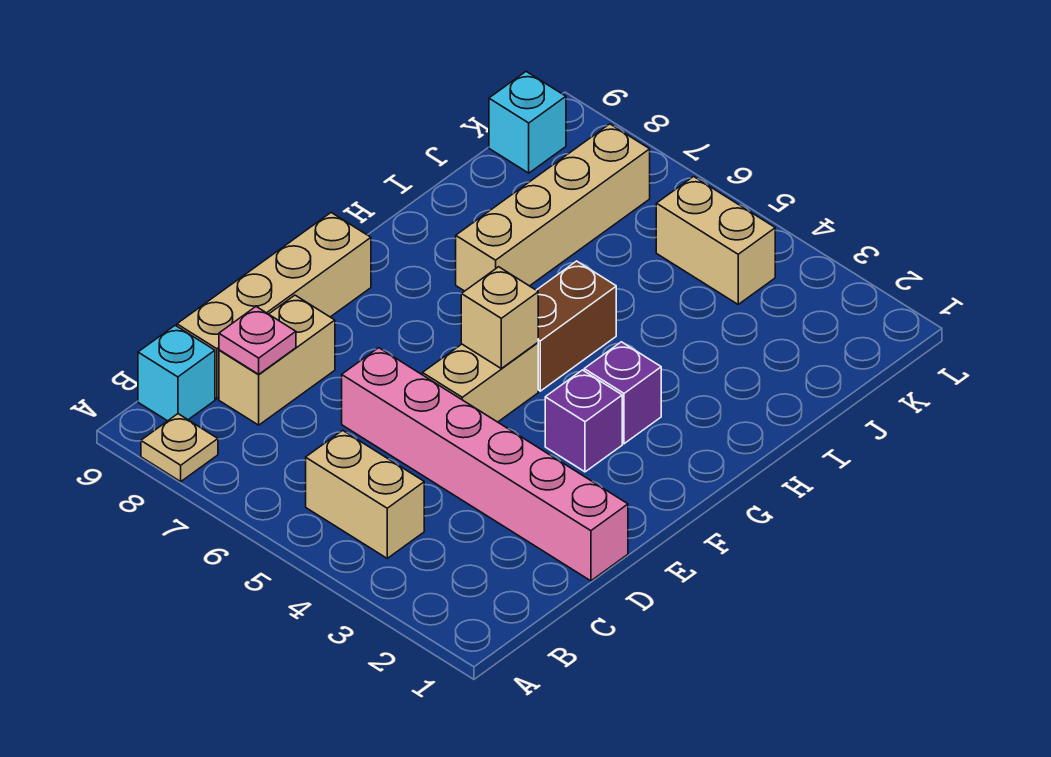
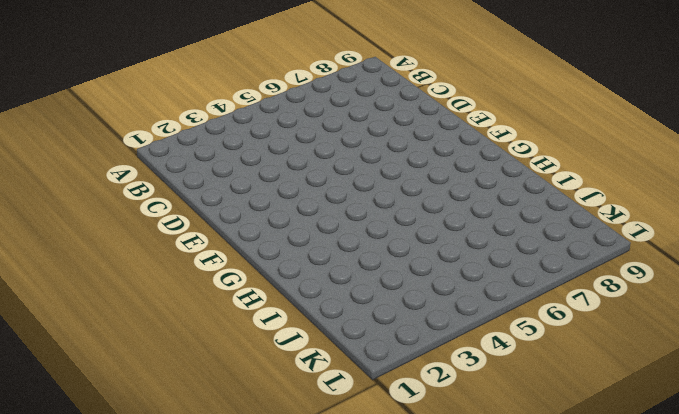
none -> tan 1x1 plate [141,414,218,481]
none -> tan 1x2 brick [306,430,424,558]
none -> cyan 1x1 brick [138,325,215,421]

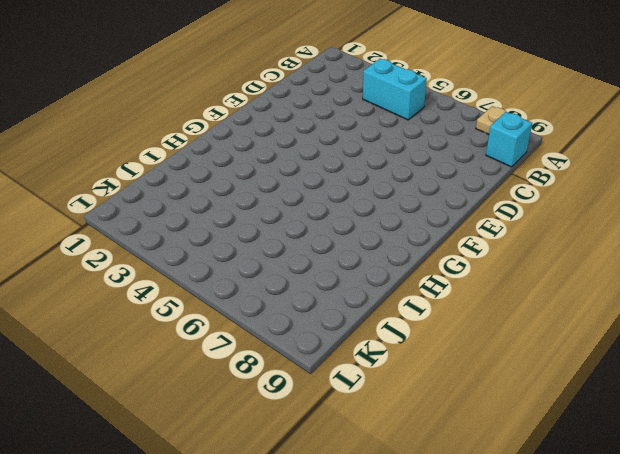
cyan 1x2 brick [363,59,427,120] -> tan 1x2 brick [306,430,424,558]
none -> tan 1x2 brick [219,295,335,425]
none -> tan 1x4 brick [177,213,371,399]
none -> pink 1x6 brick [342,348,628,581]

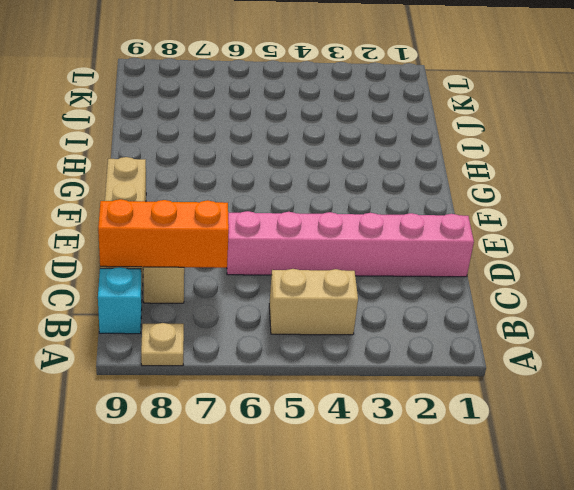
orange 1x3 brick [98,199,229,268] -> pink 1x1 plate [219,307,296,374]
none -> tan 1x2 brick [423,343,538,422]
none -> purple 1x1 brick [545,370,622,472]
none -> purple 1x1 brick [584,342,661,444]

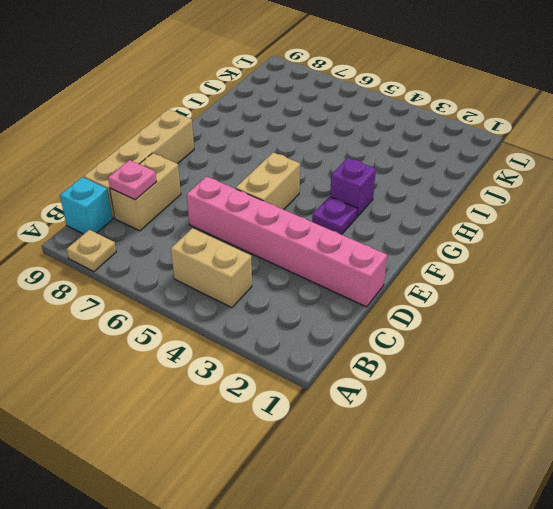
purple 1x1 plate [312,197,357,235] -> purple 1x1 brick [545,370,622,472]
none -> brown 1x2 brick [537,261,616,391]
none -> tan 1x4 brick [456,124,650,291]
none -> tan 1x2 brick [656,177,775,304]

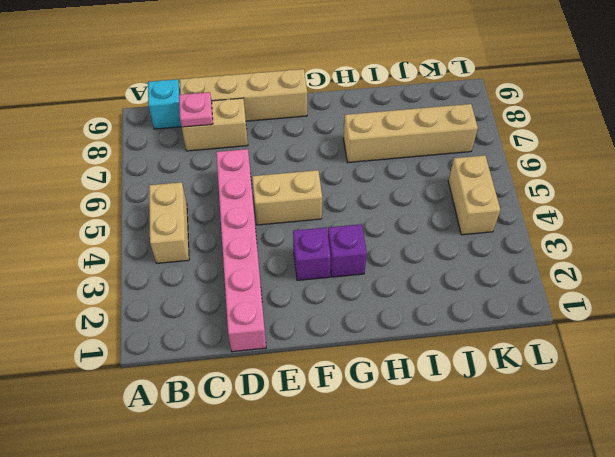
none -> tan 1x1 plate [141,414,218,481]
none -> brown 1x2 brick [537,261,616,391]
none -> cyan 1x1 brick [489,72,566,173]

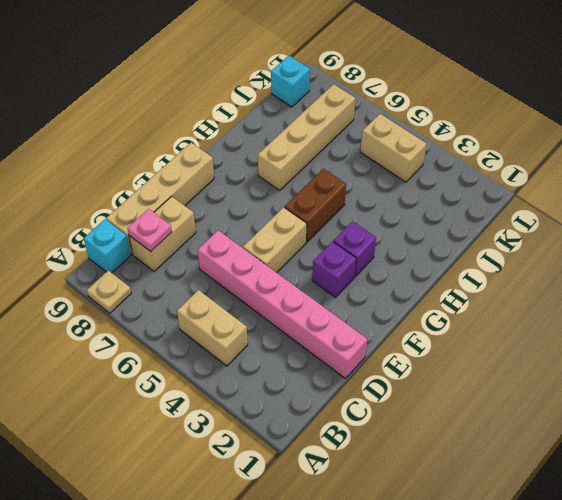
none -> tan 1x1 brick [461,267,538,368]

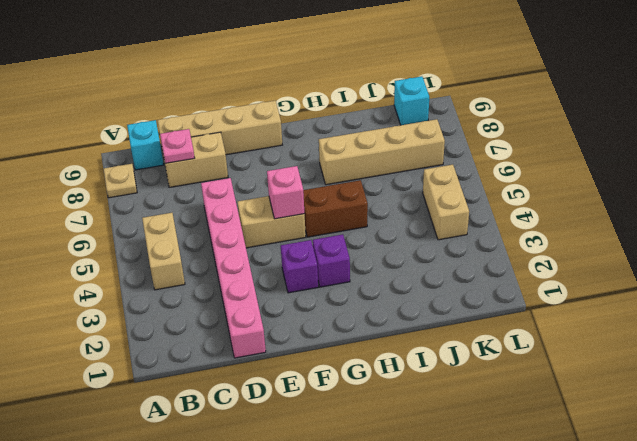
pink 1x1 brick [267,166,305,219] -> tan 1x1 brick [461,267,538,368]

